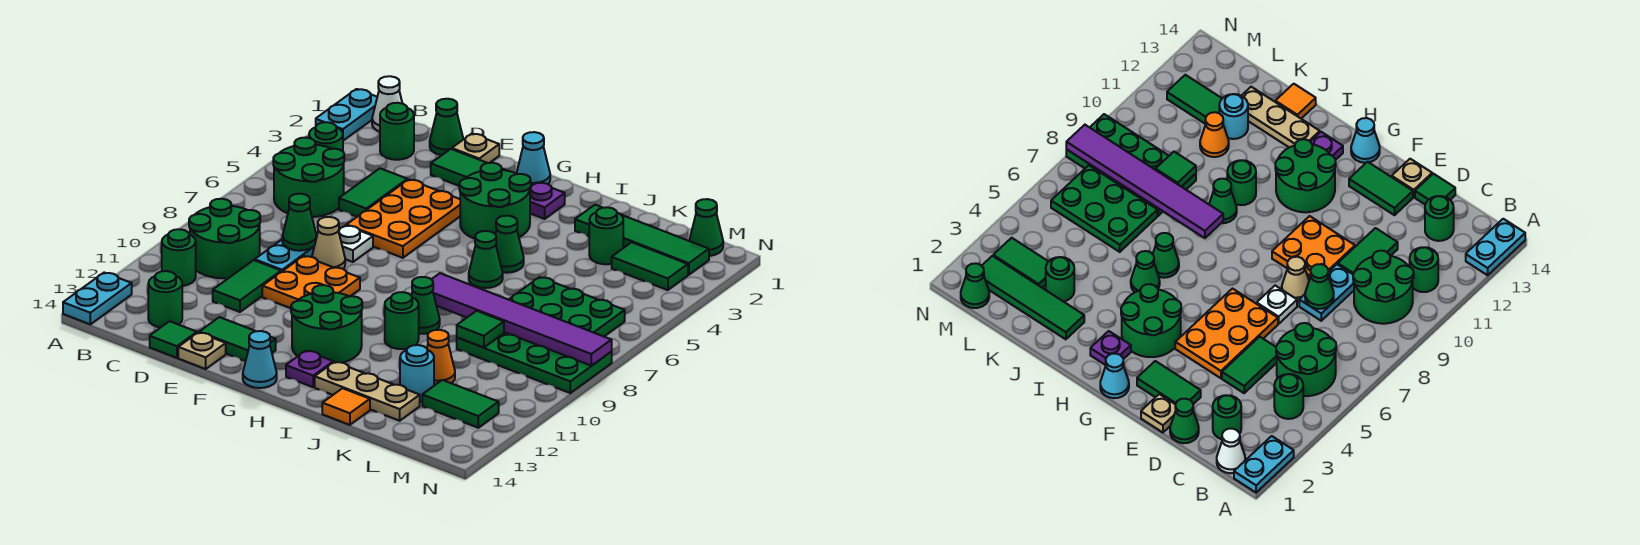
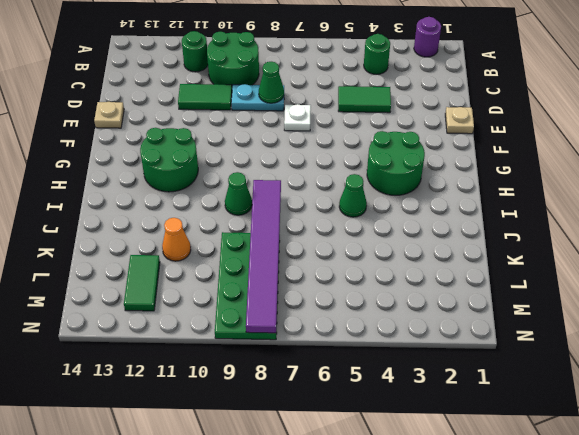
purple 1x1 round brick [414,17,441,57] -> cyan 1x2 plate [316,89,377,141]
none -> cyan 1x2 plate [63,273,132,324]
none -> white 1x1 cone [372,76,402,132]
none -> green 2x2 round brick [273,138,344,217]
none -> green 1x1 round brick [380,103,414,160]

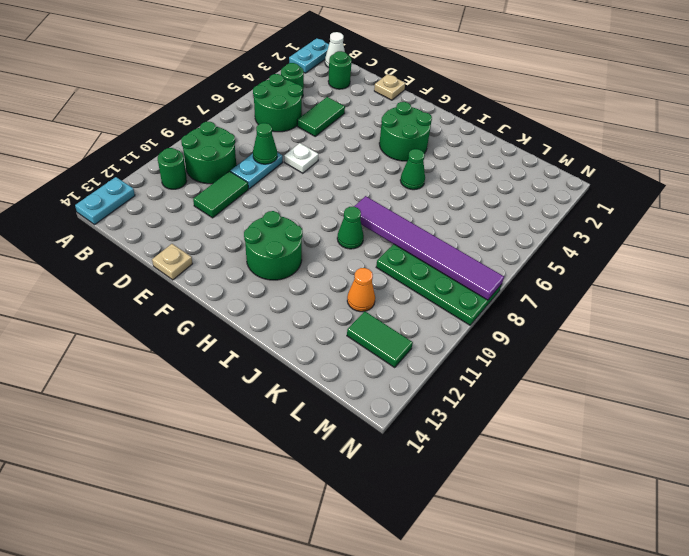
none -> green 1x1 round brick [148,271,182,328]
none -> green 1x1 cone [430,99,463,155]
none -> green 1x1 tile [150,321,197,358]
none -> green 1x2 tile [431,149,504,186]

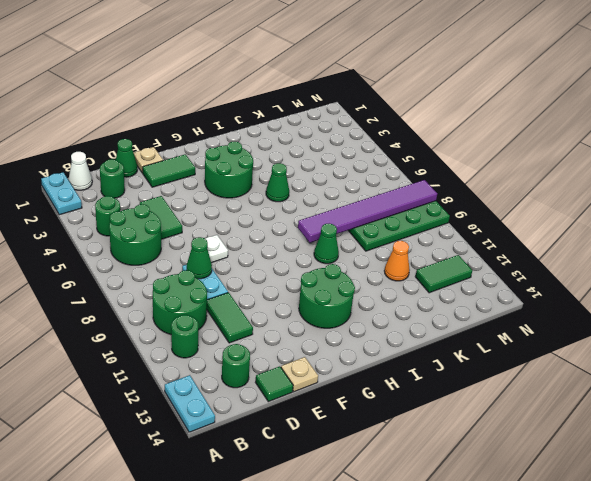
none -> orange 2x3 plate [347,180,460,258]
none -> tan 1x1 cone [312,217,345,269]
none -> orange 2x2 plate [262,256,360,308]
none -> green 1x2 tile [199,317,276,361]

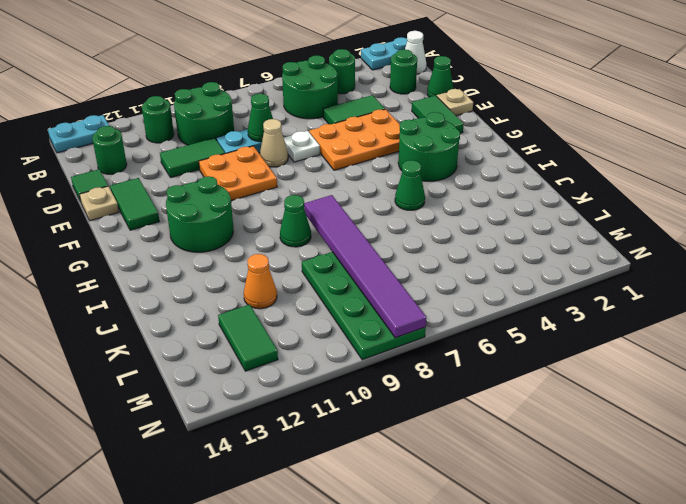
none -> cyan 1x1 cone [517,132,550,186]
none -> cyan 1x1 cone [243,331,277,388]
none -> purple 1x1 plate [530,182,565,219]
none -> purple 1x1 plate [286,351,333,387]

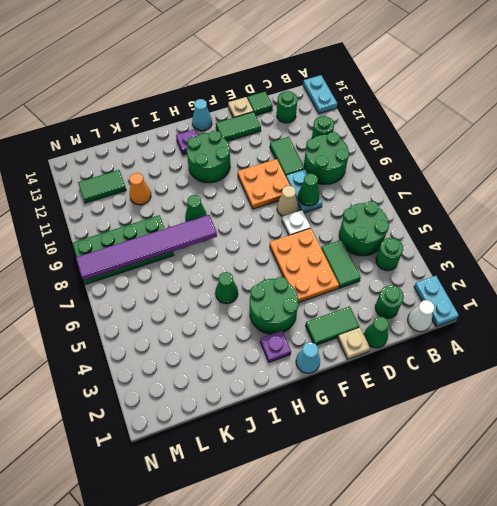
none -> green 1x1 cone [469,231,503,288]
none -> green 1x1 round brick [385,292,419,349]
none -> tan 1x3 plate [315,362,420,421]
none -> green 1x4 tile [575,205,709,275]

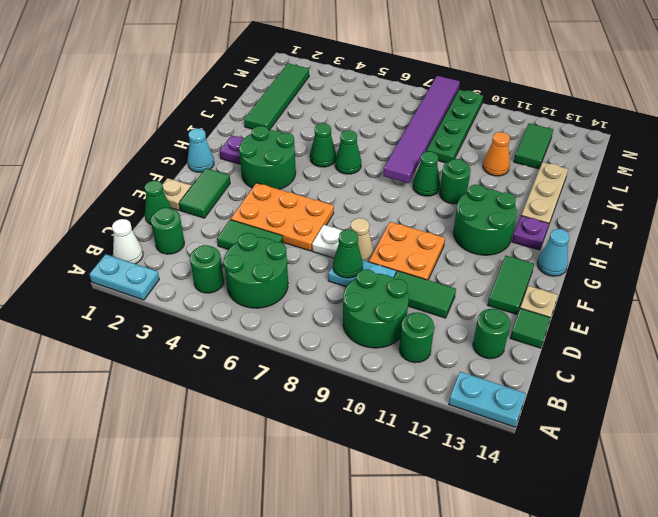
none -> orange 1x1 tile [322,388,370,425]
none -> green 1x1 round brick [589,207,623,264]
none -> green 2x3 plate [509,277,625,336]
none -> cyan 1x1 round brick [400,345,434,402]

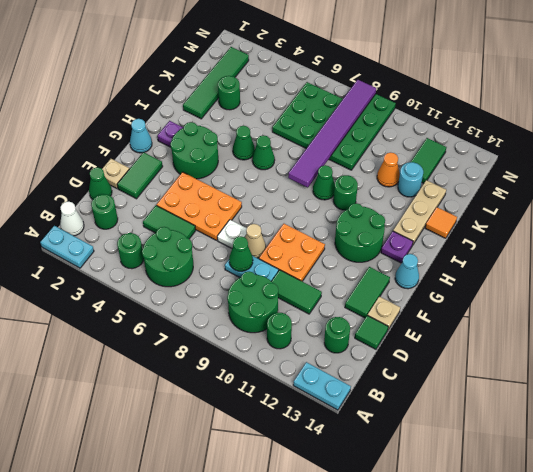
none -> green 1x2 tile [612,242,688,290]
none -> green 1x1 cone [689,199,723,256]
none -> green 1x1 tile [457,311,504,347]

